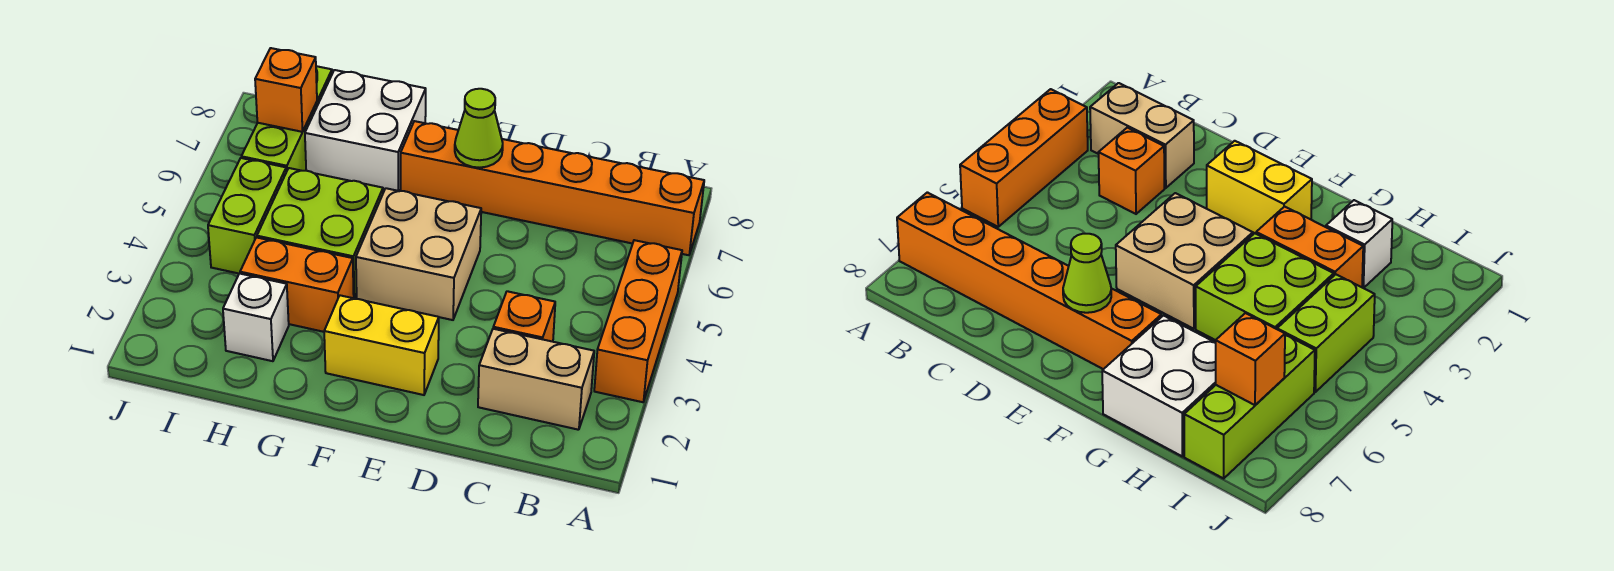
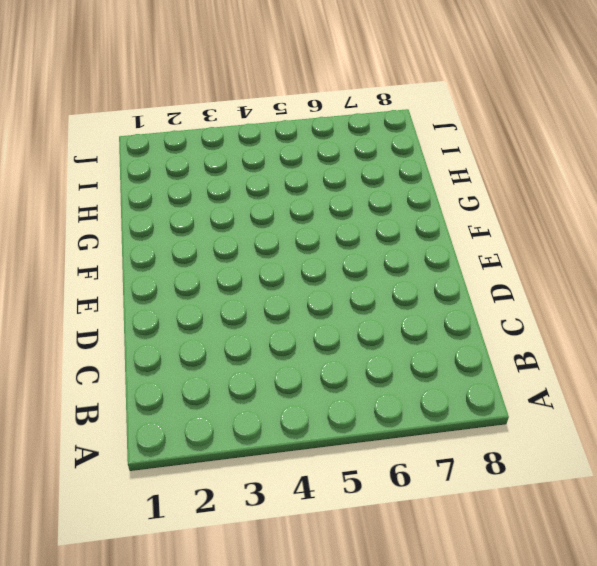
none -> orange 1x3 brick [594,240,682,402]
none -> orange 1x6 brick [401,121,704,255]
none -> tan 1x2 brick [478,329,594,430]

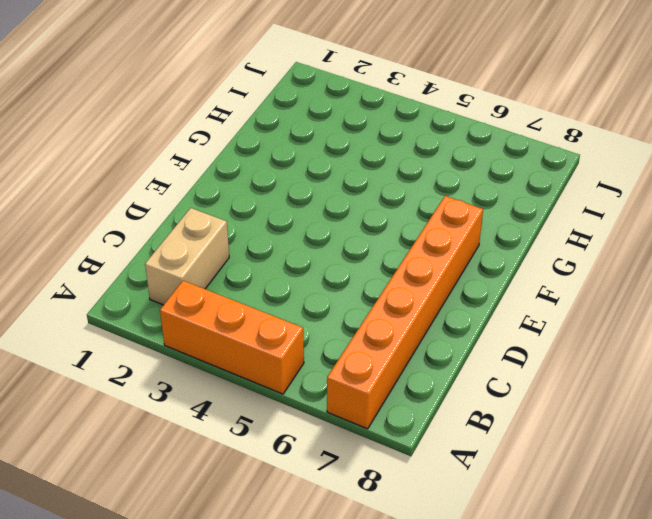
none -> orange 1x1 brick [493,291,555,342]
none -> yellow 1x2 brick [324,295,439,395]
none -> tan 2x2 brick [356,188,481,320]

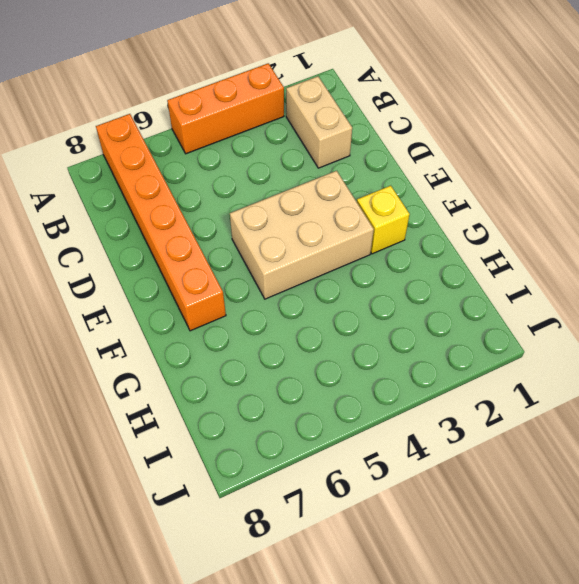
tan 2x3 brick [230,171,374,299] -> tan 2x2 brick [356,188,481,320]
yellow 1x1 brick [357,186,410,254] -> yellow 1x2 brick [324,295,439,395]
none -> orange 1x1 brick [493,291,555,342]
none -> orange 1x2 brick [240,237,354,332]
none -> lime 2x2 brick [257,168,383,298]

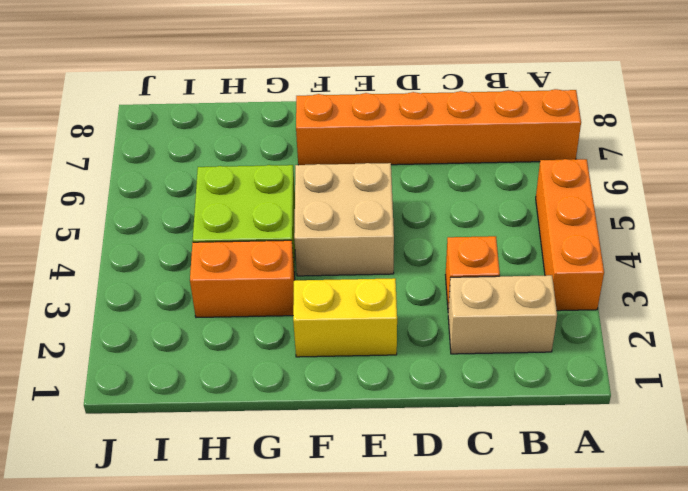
none -> white 2x2 brick [305,70,426,191]
none -> white 1x1 brick [223,274,289,361]
none -> lime 1x2 brick [208,158,286,274]

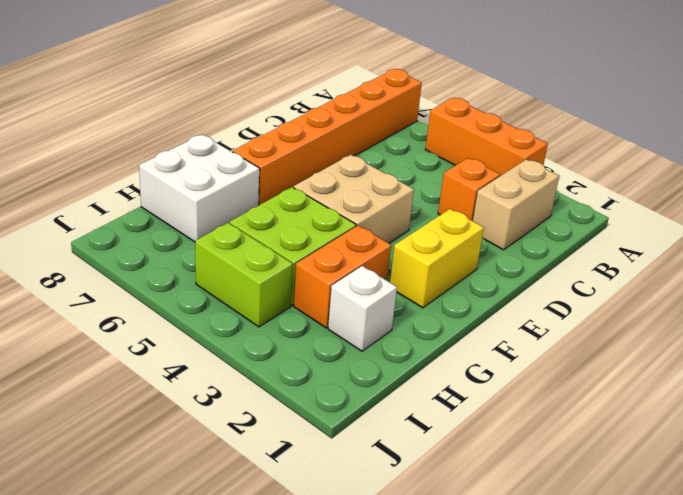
none -> lime 1x3 brick [241,66,332,172]
none -> lime 1x1 cone [455,89,503,168]
none -> orange 1x1 brick [255,48,317,132]

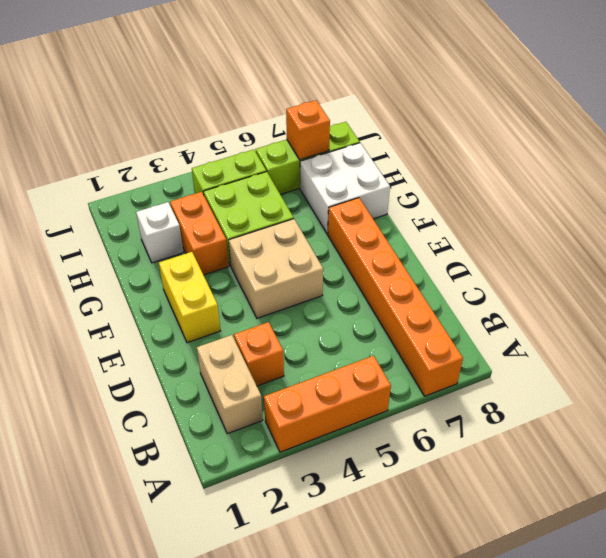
none -> lime 1x1 cone [455,89,503,168]

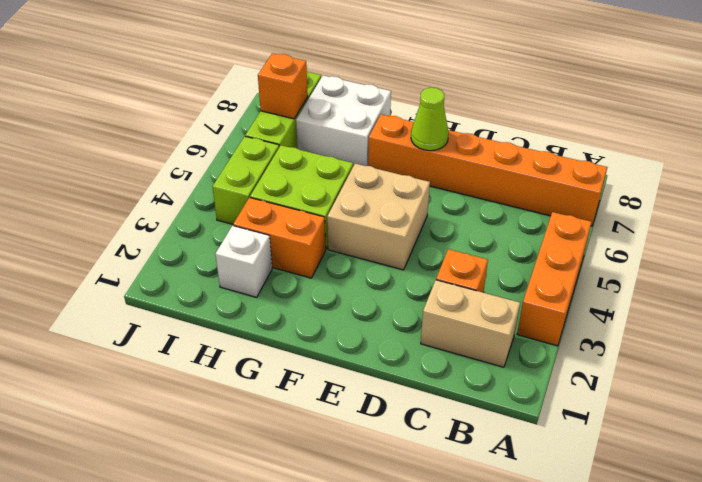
none -> yellow 1x2 brick [324,295,439,395]

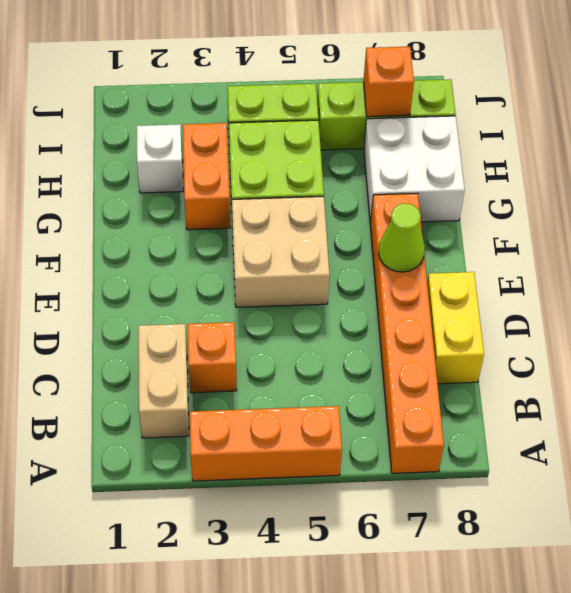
yellow 1x2 brick [427,272,484,384] -> yellow 1x2 brick moved to [324,295,439,395]

